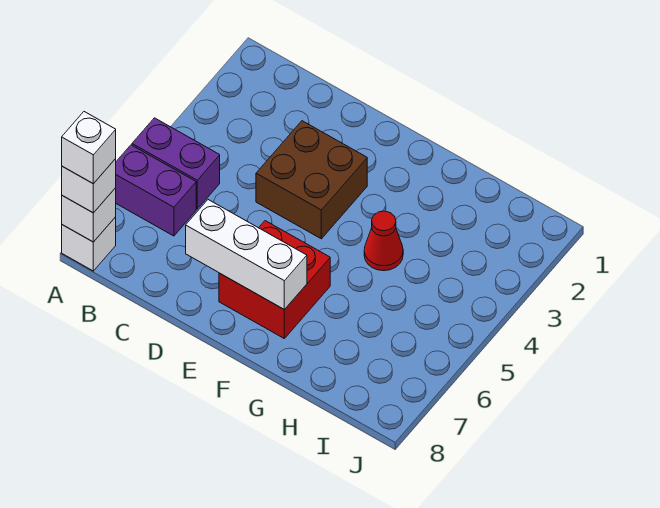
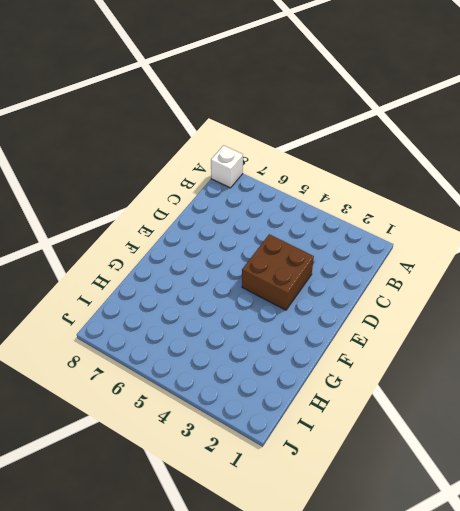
none -> purple 1x2 brick [132,118,220,209]
none -> purple 1x2 brick [116,145,196,236]

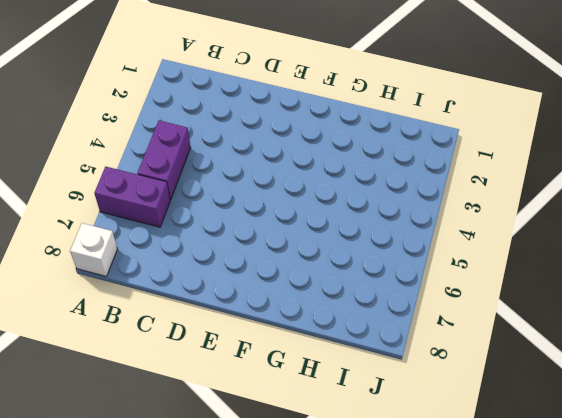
purple 1x2 brick [137,121,191,200] -> purple 1x2 brick turned to [132,118,220,209]
none -> brown 2x2 brick [256,121,367,239]
none -> red 2x2 brick [219,221,330,338]

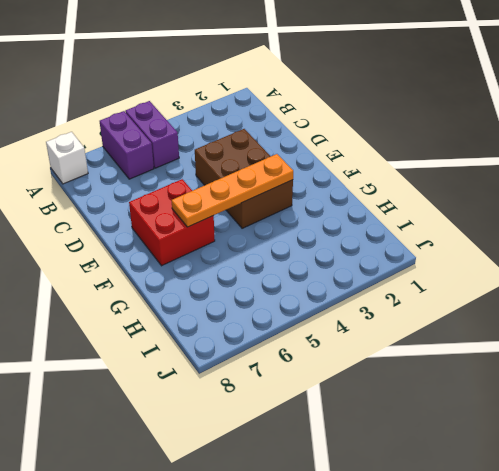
brown 2x3 brick [195,129,293,228] -> brown 2x2 brick [256,121,367,239]
orange 1x4 plate [172,154,293,227] -> none
none -> red 1x1 cone [364,211,403,271]
none -> white 1x1 brick [62,188,116,242]

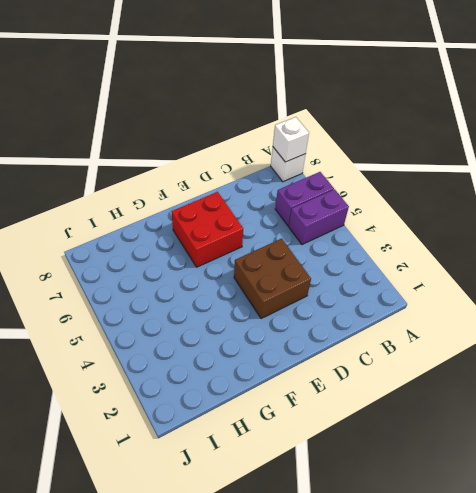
none -> red 1x1 cone [364,211,403,271]
none -> white 1x3 brick [186,200,307,310]

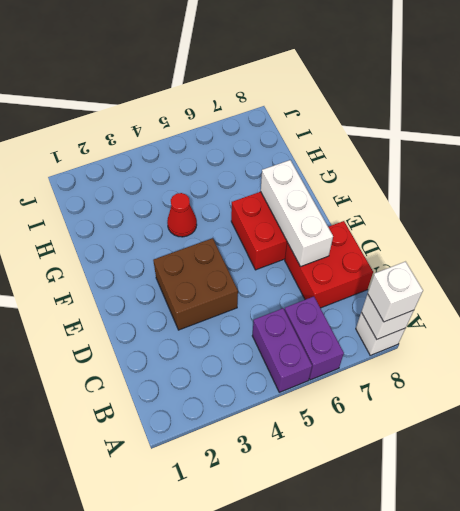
red 2x2 brick [285,221,373,308] -> none
none -> white 1x1 brick [62,112,116,184]

